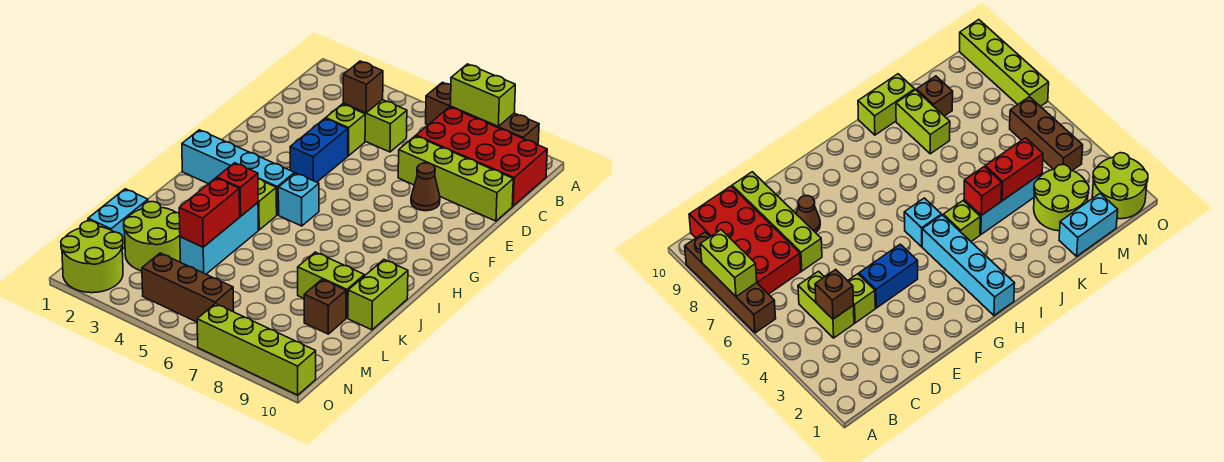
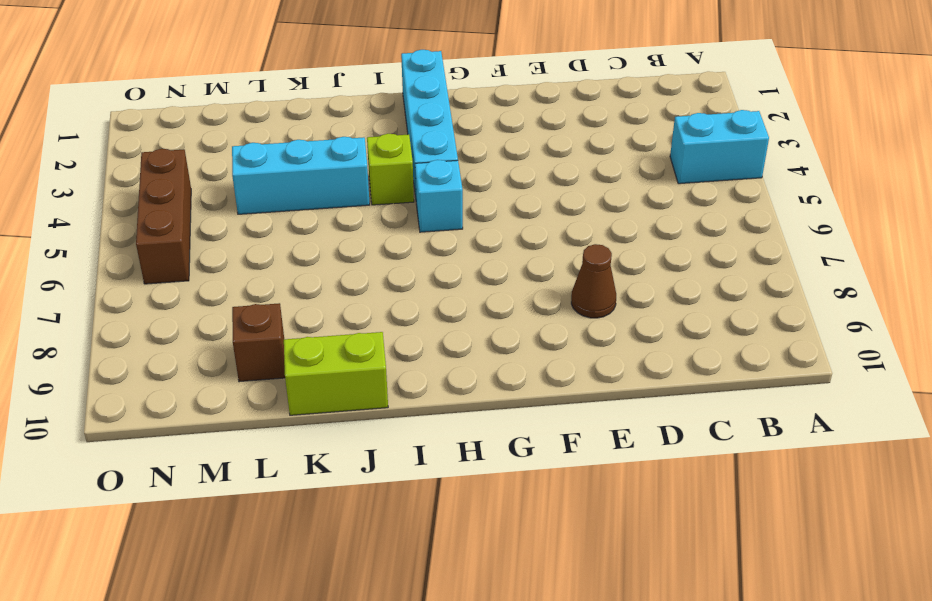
cyan 1x2 brick [670,110,769,184] -> cyan 1x2 brick moved to [88,189,148,249]
none -> brown 1x4 brick [426,82,539,145]
none -> red 2x4 brick [416,107,547,206]
none -> lime 1x2 brick [343,100,407,152]

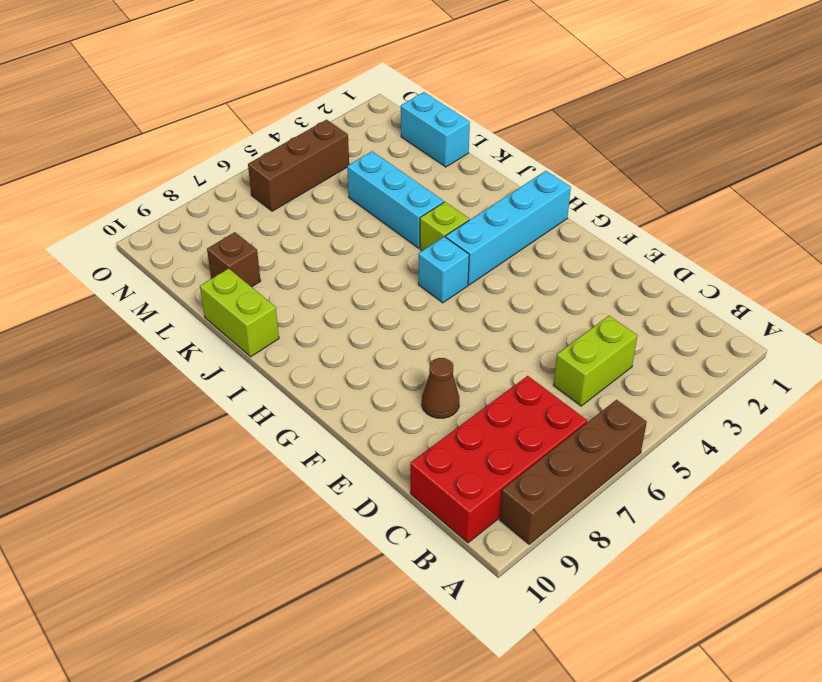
none -> lime 1x1 brick [326,104,365,156]
none -> lime 1x4 brick [398,136,513,221]
none -> blue 1x2 brick [290,118,348,182]

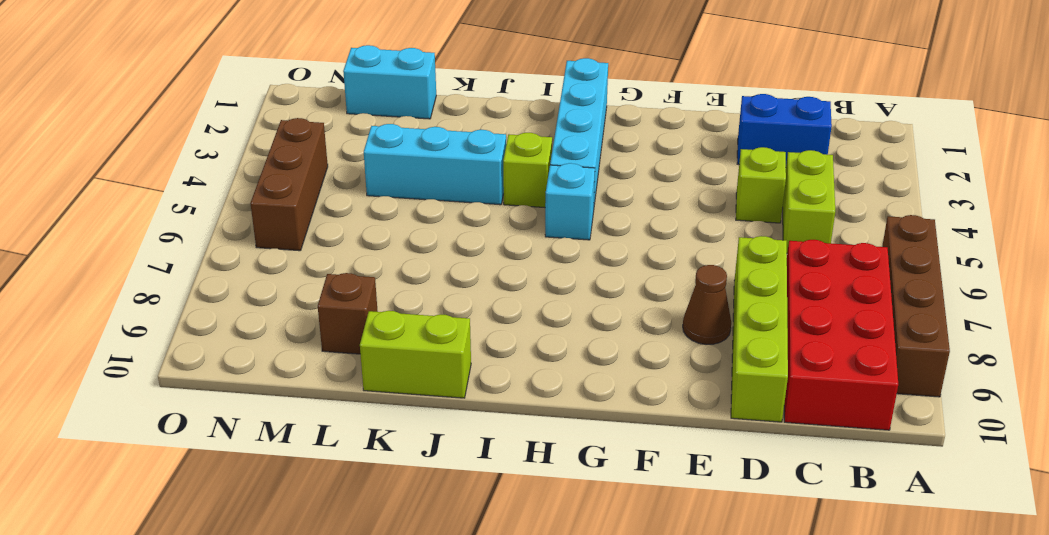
blue 1x2 brick [737,94,832,165] -> blue 1x2 brick moved to [290,118,348,182]
none -> lime 1x2 brick [298,252,364,318]
none -> lime 2x2 round brick [124,202,180,271]
none -> lime 2x2 round brick [61,221,123,293]

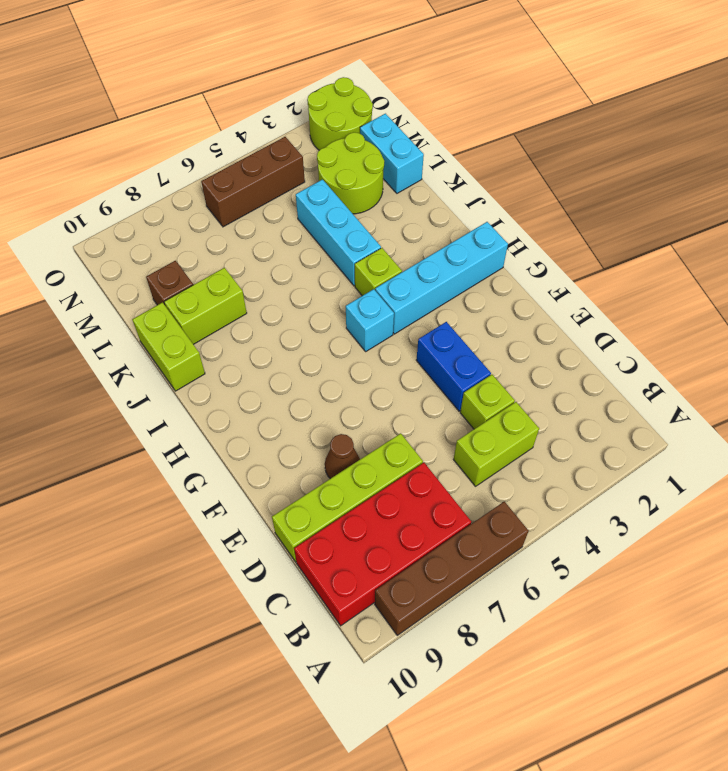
none -> lime 1x4 brick [197,304,316,395]
none -> lime 1x2 brick [450,64,515,126]
none -> brown 1x1 brick [343,61,383,113]

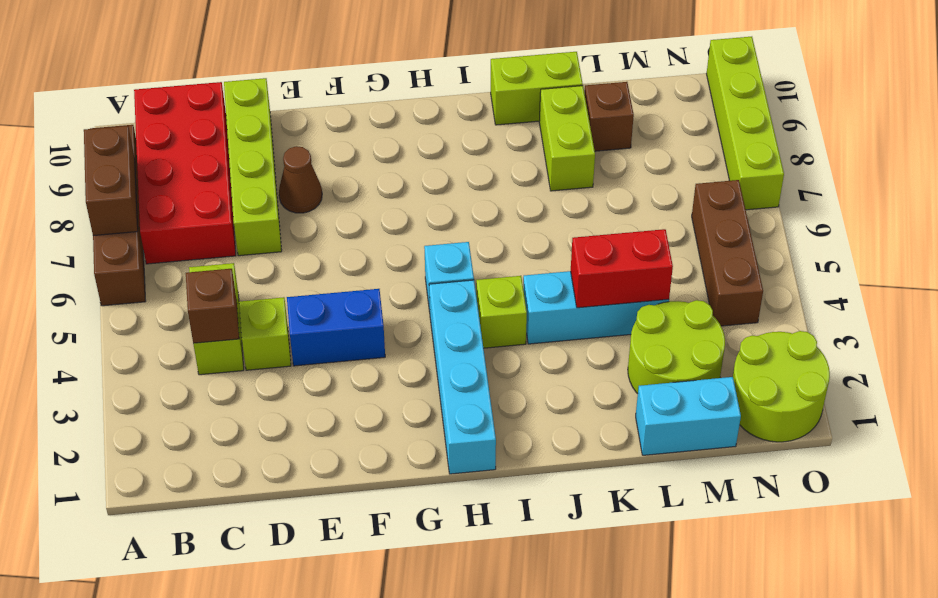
brown 1x2 brick [84,126,138,236] -> lime 1x2 brick [450,64,515,126]
none -> red 1x1 brick [217,163,258,216]

